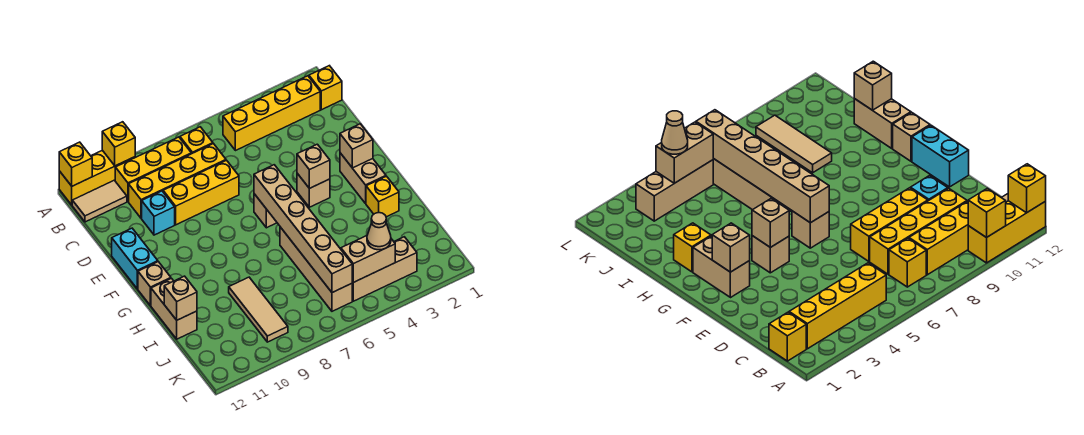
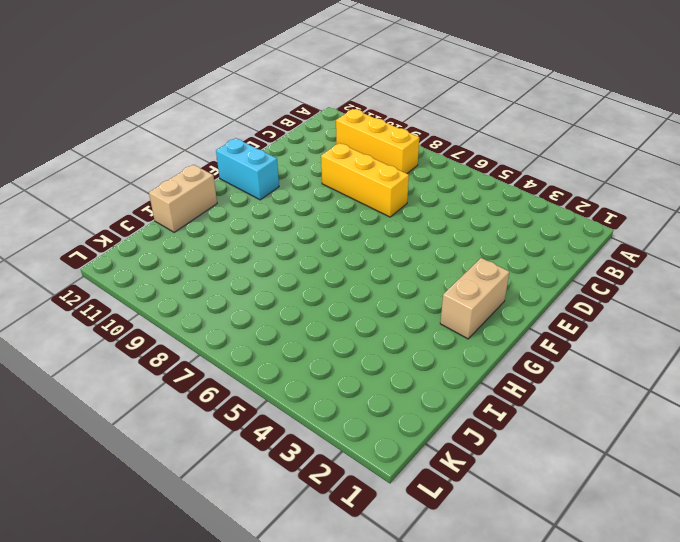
cyan 1x2 brick [216,138,279,200] -> cyan 1x2 brick turned to [112,228,158,289]
none -> yellow 1x3 brick [59,150,135,205]
none -> yellow 1x1 brick [309,66,342,110]
none -> yellow 1x4 brick [223,76,320,151]

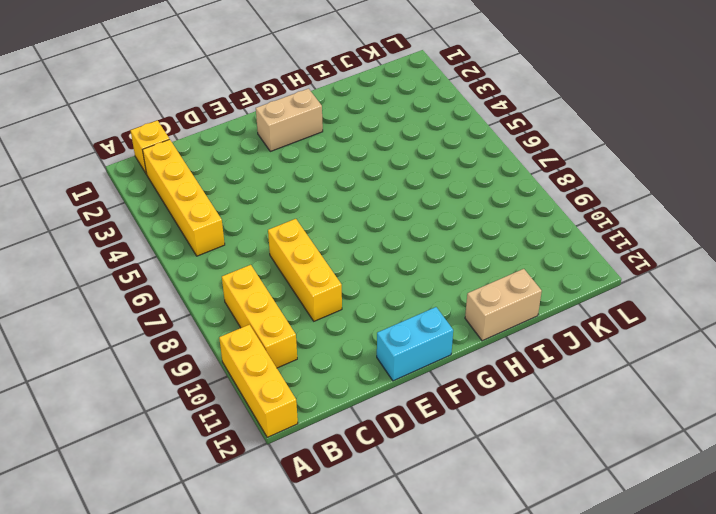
none -> yellow 1x1 brick [180,127,213,154]
none -> tan 1x2 tile [72,180,127,222]
none -> yellow 1x4 brick [129,144,226,218]

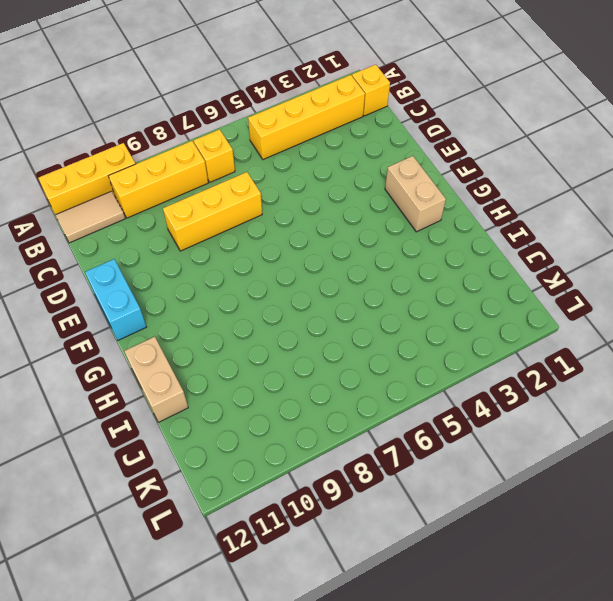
none -> yellow 1x4 brick [129,144,226,218]
none -> cyan 1x1 brick [142,191,175,235]
none -> tan 1x1 brick [297,173,330,207]

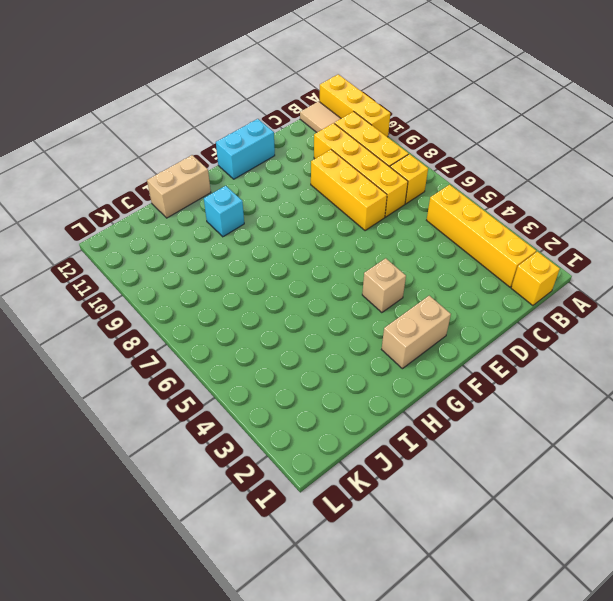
cyan 1x1 brick [204,186,244,237] -> cyan 1x1 brick moved to [142,191,175,235]
none -> tan 1x1 brick [254,194,277,228]
none -> tan 1x1 brick [138,262,171,306]
none -> yellow 1x1 brick [366,176,399,217]

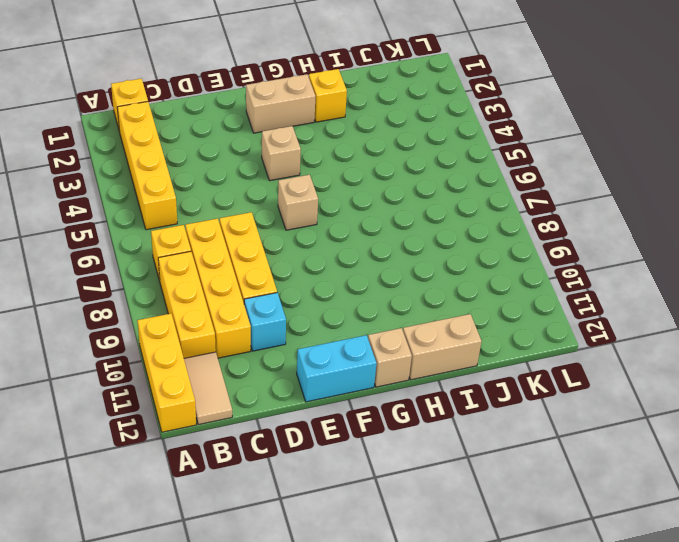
none -> tan 1x4 brick [280,227,352,311]
none -> tan 1x3 tile [229,277,288,342]
none -> tan 1x3 brick [352,237,417,301]

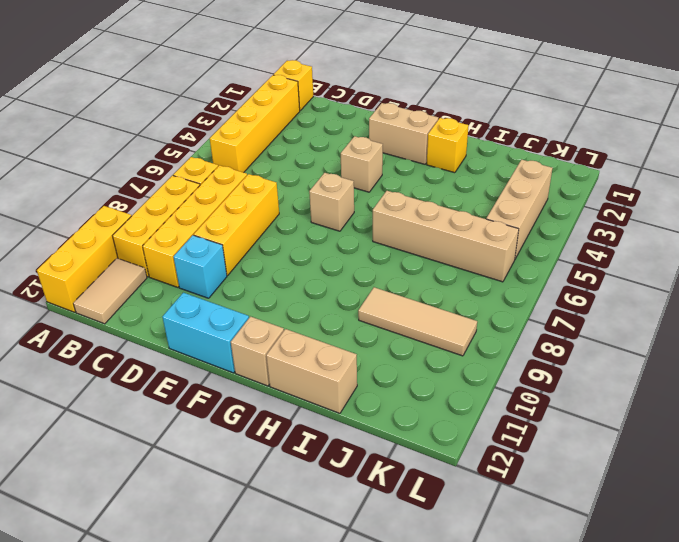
none -> yellow 1x1 brick [102,122,135,166]
none -> yellow 1x1 brick [59,142,92,186]
none -> tan 1x1 brick [340,124,373,168]

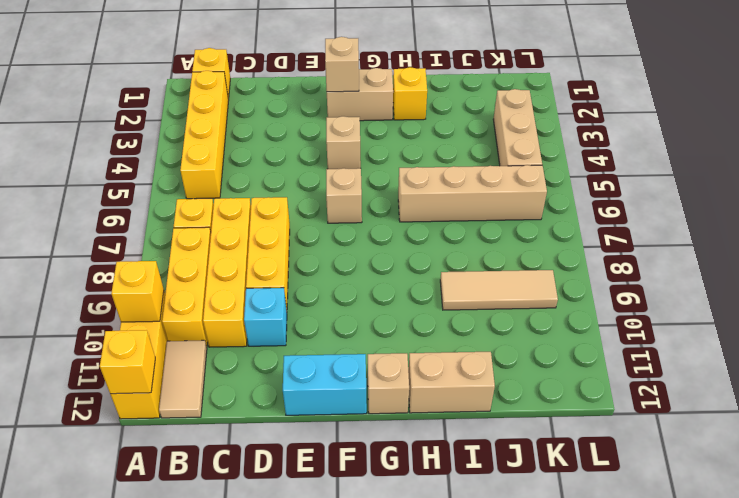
none -> tan 1x1 brick [297,144,330,189]
none -> tan 1x6 brick [254,165,352,292]
none -> tan 1x1 brick [164,276,197,320]

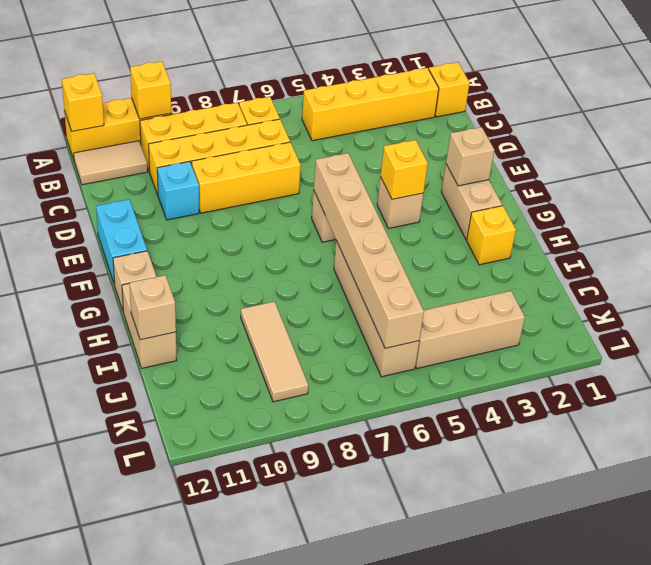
yellow 1x1 brick [381,140,428,199] -> tan 1x1 brick [297,144,330,189]
none -> tan 1x2 brick [341,236,395,282]
none -> tan 1x1 cone [367,213,391,250]

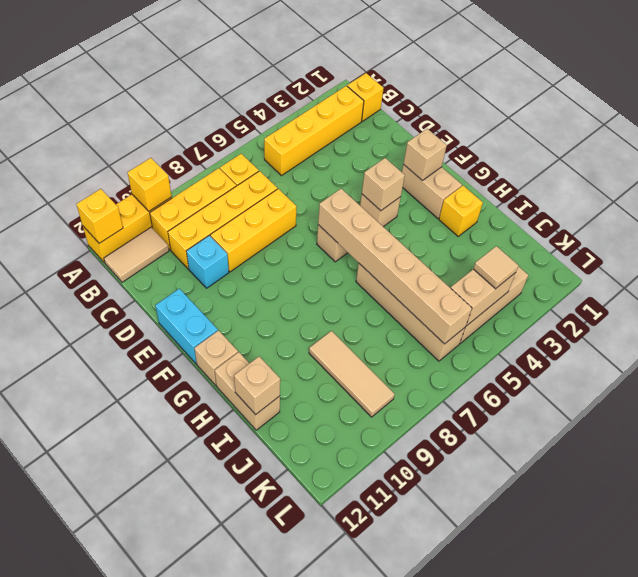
tan 1x1 tile [473,246,519,289] -> tan 1x1 cone [367,213,391,250]

